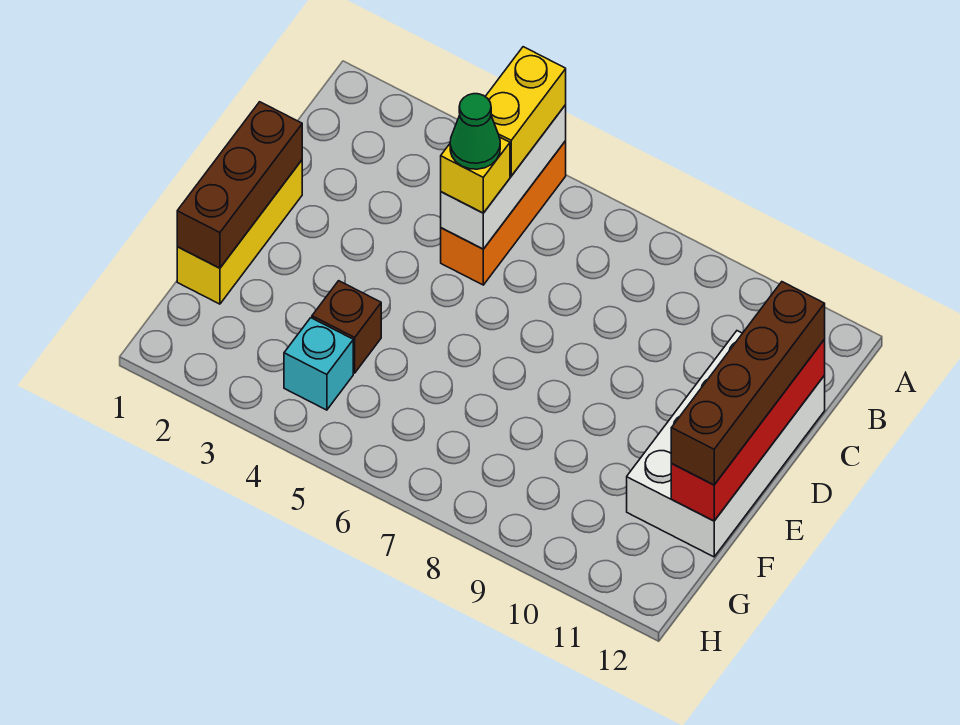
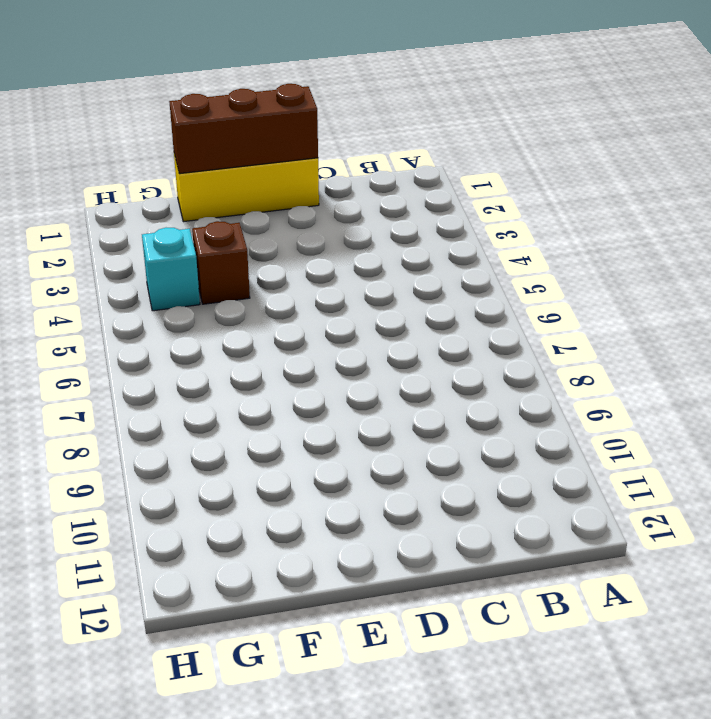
none -> orange 1x3 brick [441,141,566,285]
none -> white 2x4 brick [627,331,825,557]
none -> white 1x3 brick [441,105,566,249]

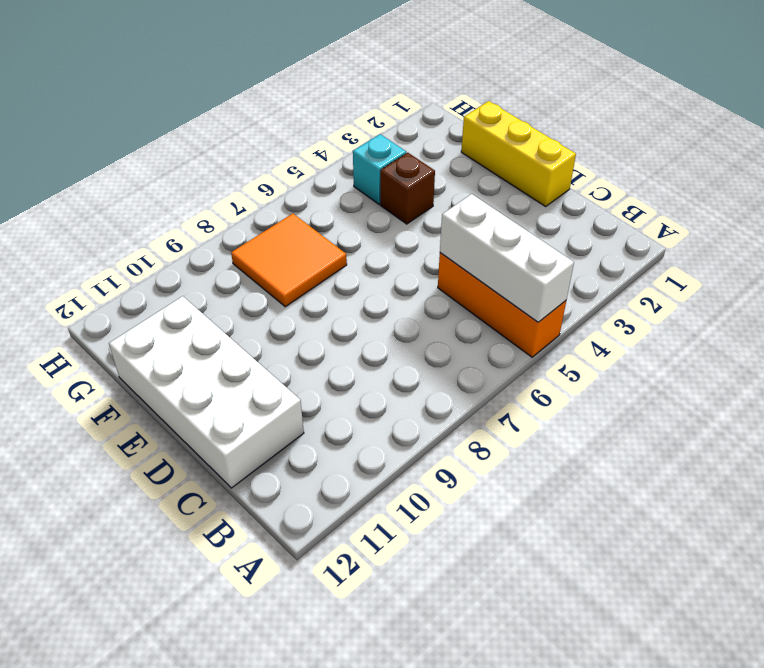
orange 2x2 tile [231,214,347,307] -> none
none -> red 1x4 brick [671,340,825,521]
none -> brown 1x3 brick [177,102,302,268]
none -> yellow 1x2 brick [485,47,566,176]

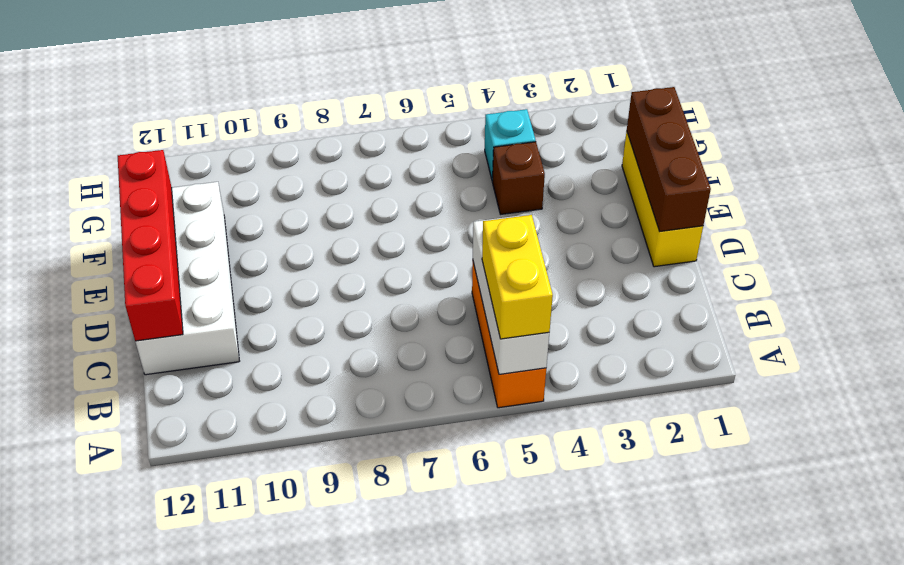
none -> yellow 1x1 brick [441,137,510,213]
none -> brown 1x4 brick [671,282,825,485]
none -> green 1x1 cone [450,94,500,169]

